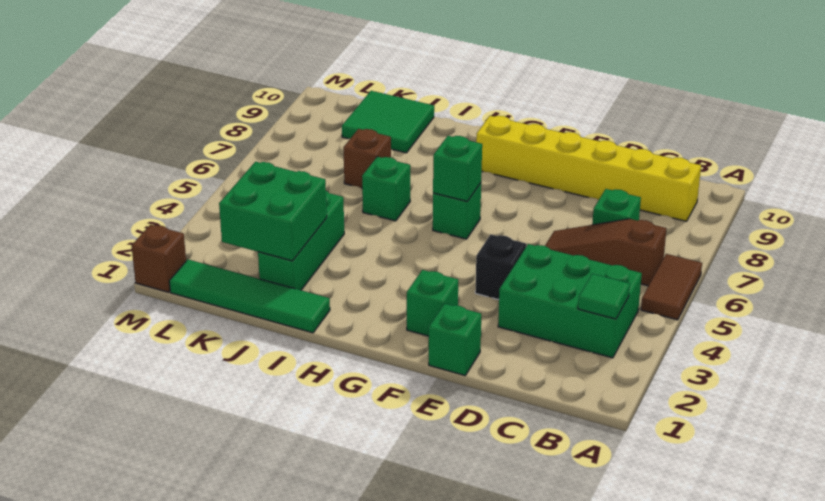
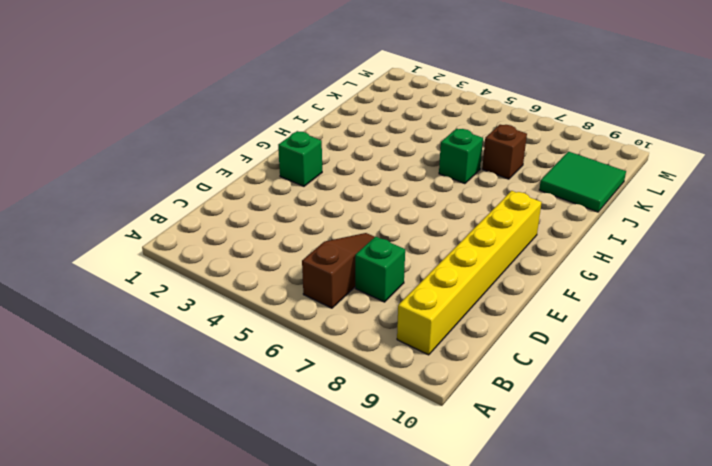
none -> brown 1x2 tile [641,254,702,320]
none -> green 2x3 brick [498,244,642,358]
none -> green 1x1 brick [429,304,481,376]

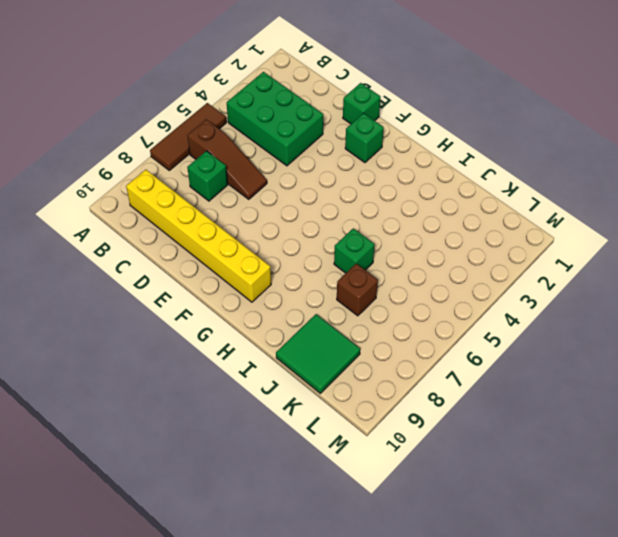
brown 1x3 tile [150,103,226,170] -> brown 1x2 tile [641,254,702,320]
none -> black 1x1 brick [475,234,526,300]
none -> green 1x1 brick [433,183,481,239]
none -> green 1x4 tile [169,259,330,333]

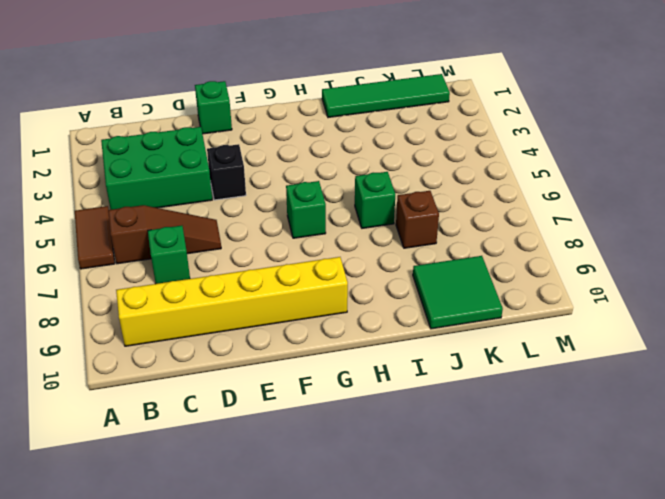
none -> green 1x1 brick [407,270,458,336]
none -> green 1x3 brick [258,191,344,290]
none -> brown 1x1 brick [132,225,186,292]

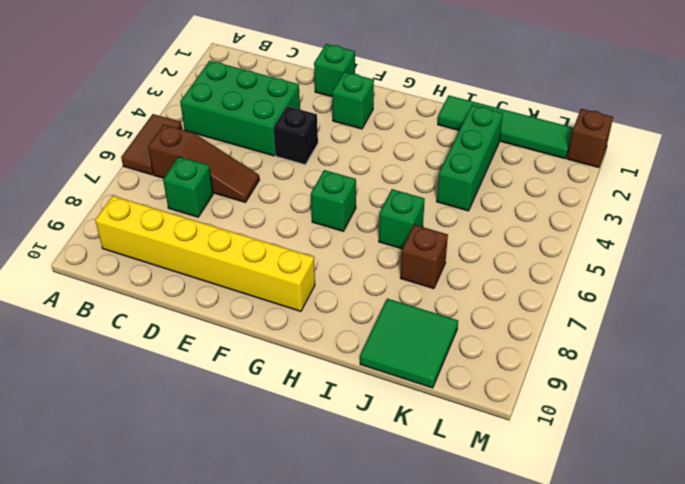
none -> green 1x1 tile [578,274,630,319]
none -> green 1x1 brick [433,136,482,201]
none -> green 2x2 brick [219,162,327,261]

